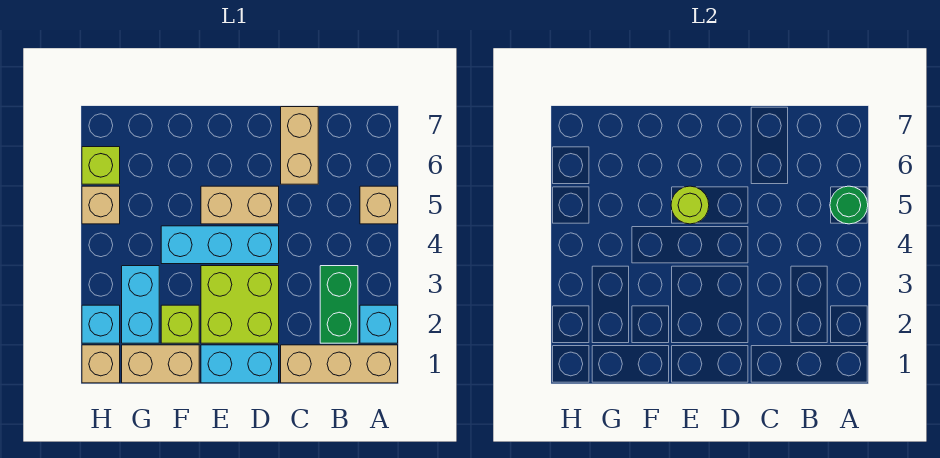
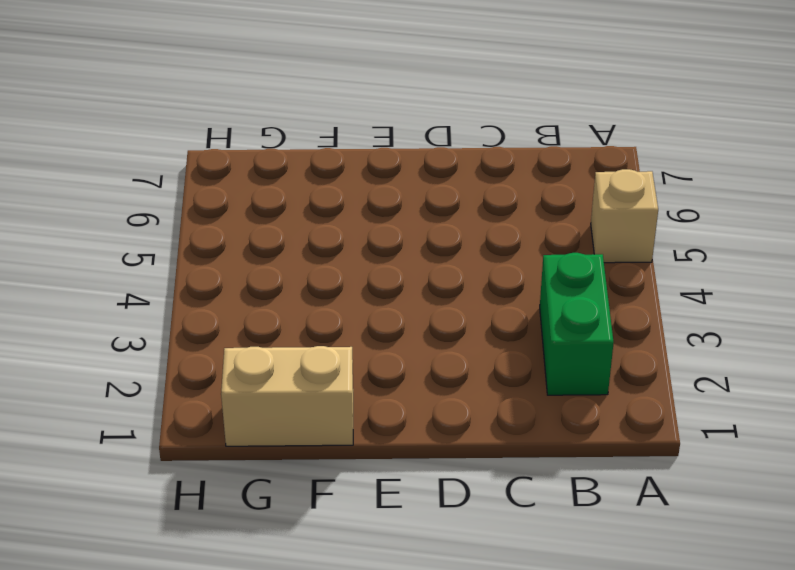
none -> tan 1x3 brick [281,345,398,383]
none -> cyan 1x1 brick [360,305,398,343]
none -> tan 1x2 brick [281,107,318,184]

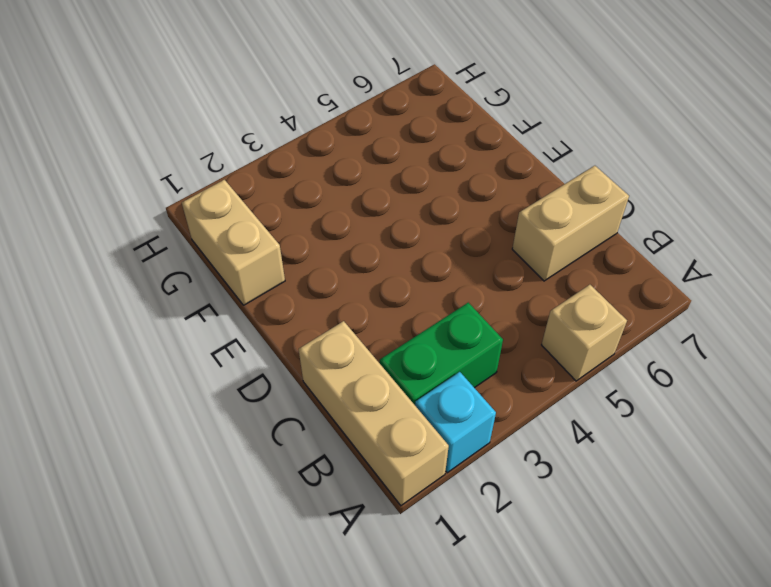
none -> cyan 1x2 brick [201,345,279,383]
none -> lime 2x2 brick [201,266,279,343]
none -> cyan 1x3 brick [161,226,279,264]

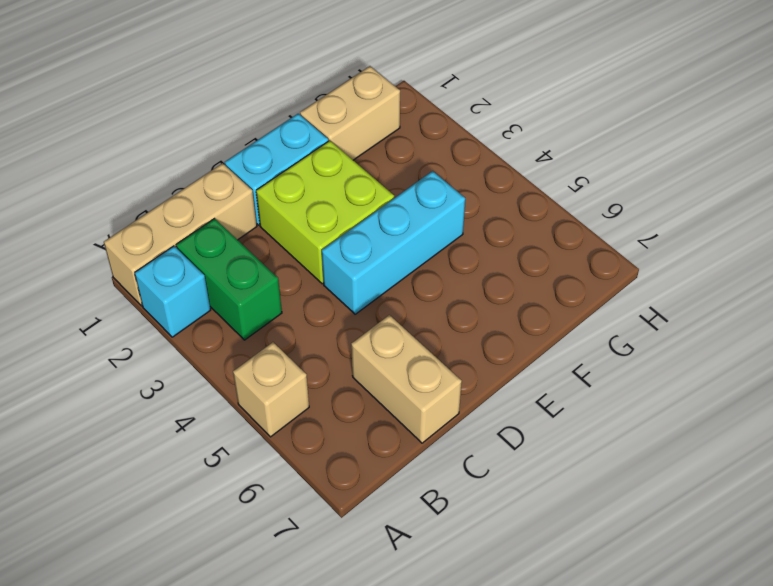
none -> tan 1x2 brick [201,186,279,224]
none -> lime 1x1 brick [161,305,199,343]
none -> cyan 1x2 brick [122,266,159,343]

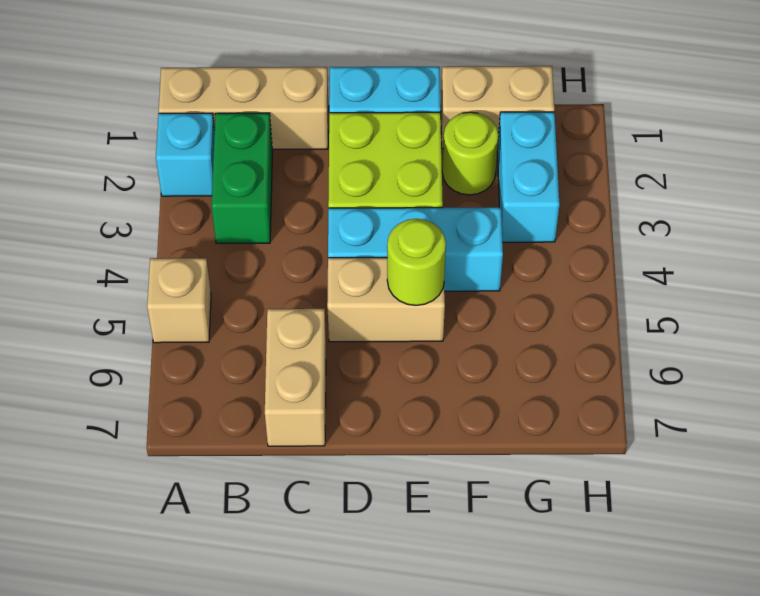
lime 1x1 round brick [442,112,498,195] -> lime 1x1 brick [161,305,199,343]
none -> tan 1x1 brick [82,345,120,383]
none -> cyan 1x1 brick [82,305,120,343]
none -> tan 1x1 brick [82,186,120,224]

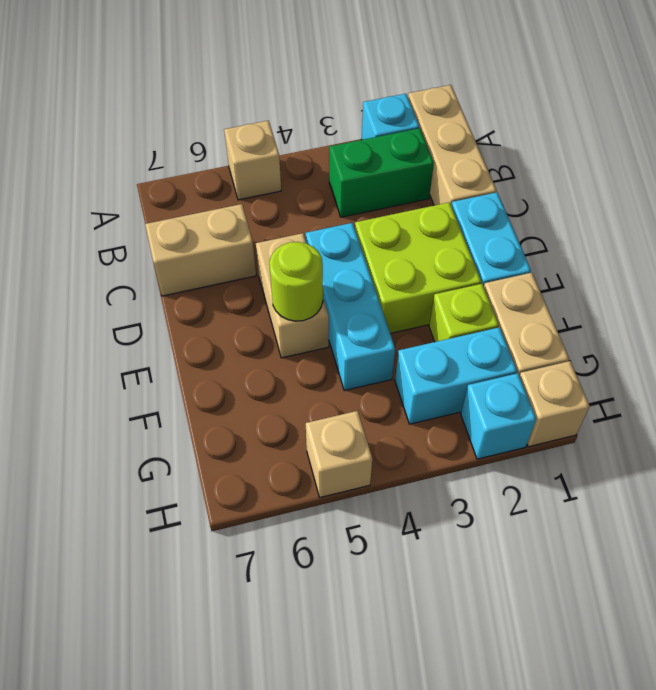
none -> lime 1x1 brick [82,147,120,184]
none -> green 1x1 round brick [830,186,868,224]

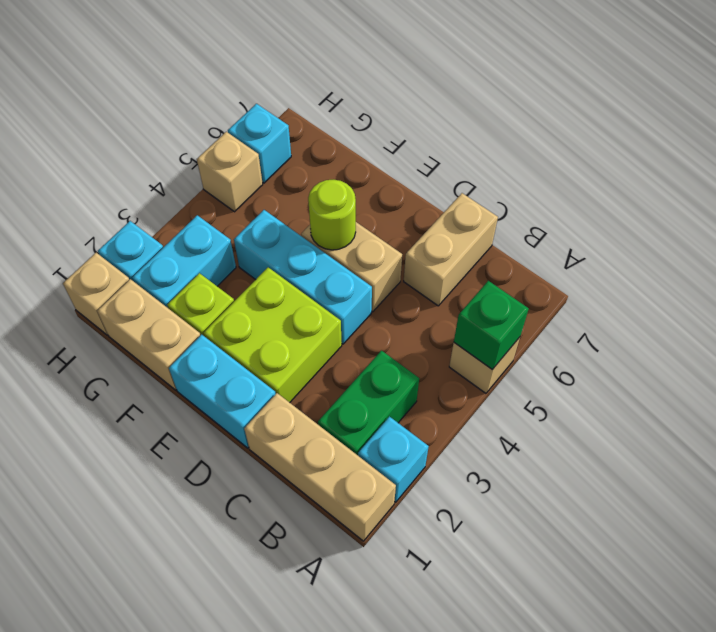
green 1x1 brick [454,281,529,369] -> green 1x1 round brick [830,186,868,224]
cyan 1x1 brick [228,104,291,183] -> lime 1x1 brick [82,147,120,184]

